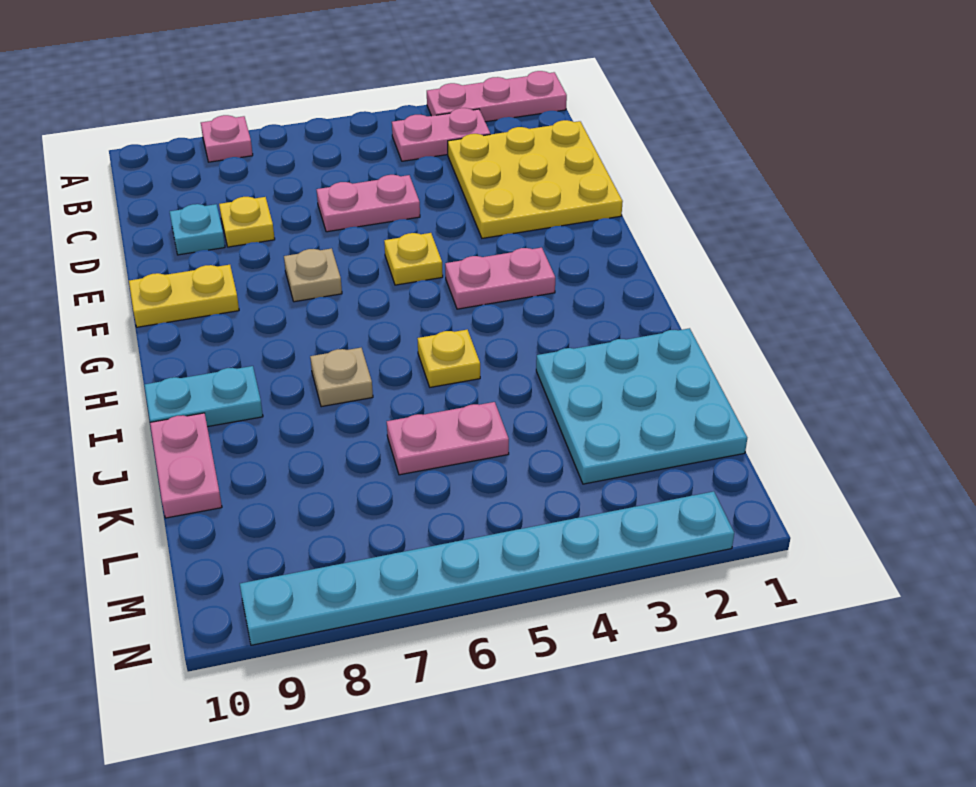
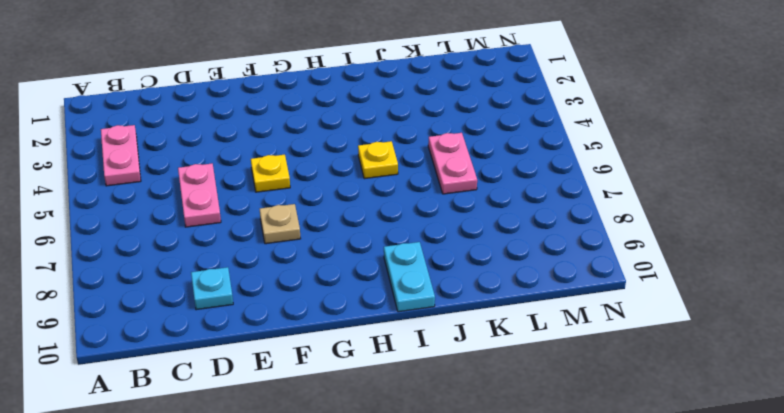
none -> pink 1x3 plate [427,71,567,122]
none -> pink 1x1 plate [201,115,253,162]
none -> yellow 3x3 plate [448,120,623,238]

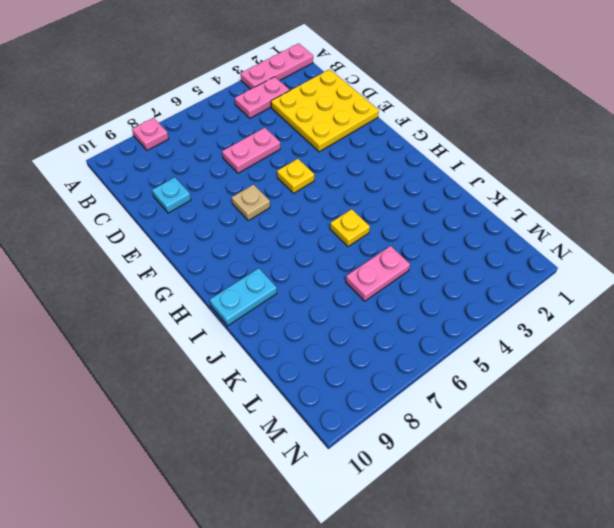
none -> yellow 1x1 plate [219,197,275,247]
none -> yellow 1x2 plate [129,265,239,327]
none -> pink 1x2 plate [445,248,555,309]

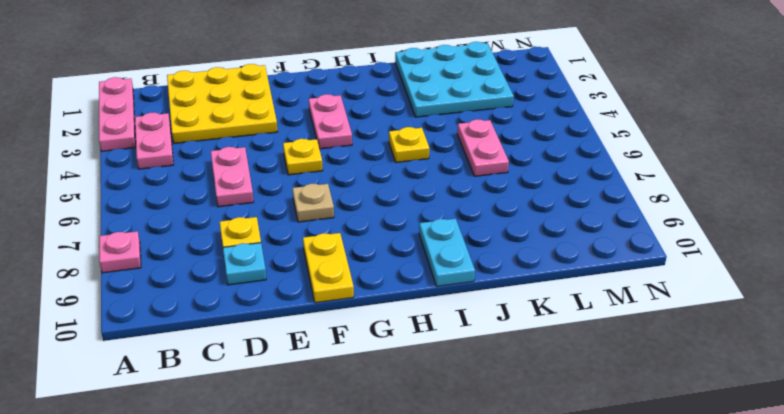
none -> tan 1x1 plate [310,348,373,407]
none -> pink 1x2 plate [150,413,222,518]
none -> cyan 1x8 plate [240,491,734,645]

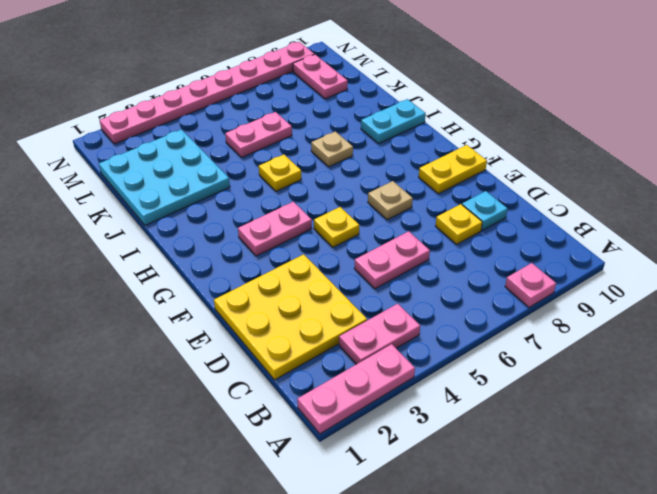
pink 1x2 plate [293,54,348,99] -> pink 1x2 plate moved to [150,413,222,518]
pink 1x8 plate [100,42,314,144] -> cyan 1x8 plate [240,491,734,645]

